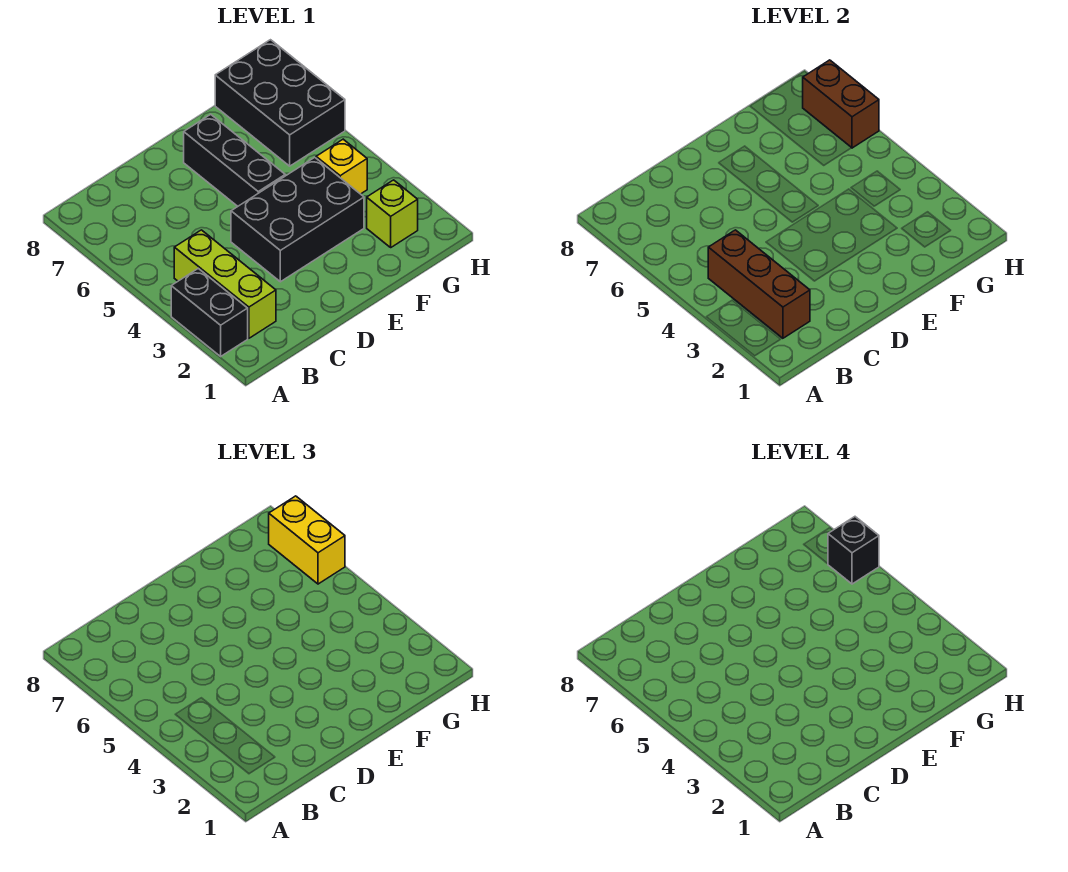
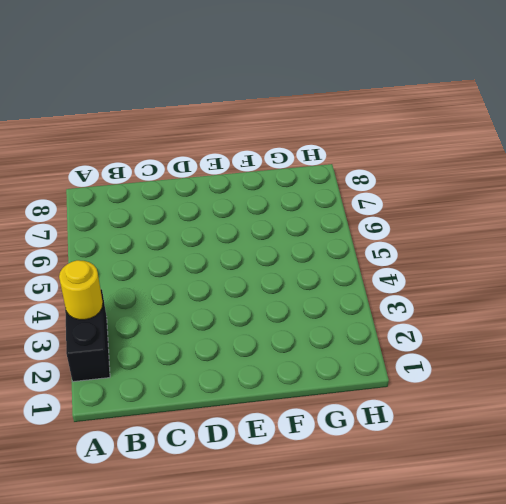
yellow 1x1 round brick [59,260,103,320] -> none
none -> lime 1x3 brick [174,230,276,338]
none -> black 2x3 brick [231,157,364,282]

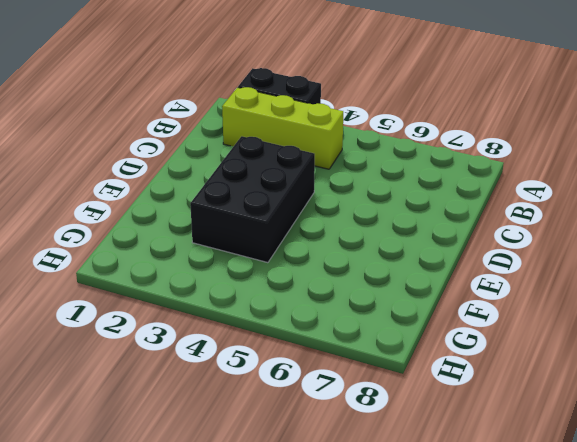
none -> black 1x3 brick [184,114,285,206]
none -> lime 1x1 brick [367,180,418,247]

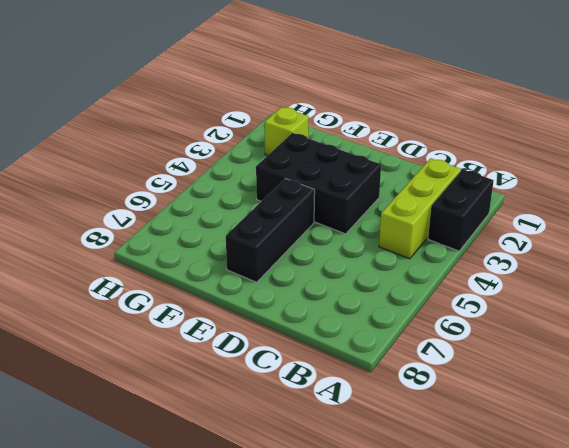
none -> yellow 1x1 brick [316,139,367,194]
none -> black 2x3 brick [215,40,345,166]

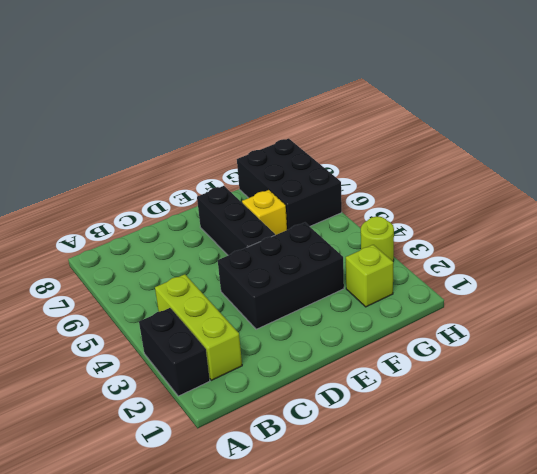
yellow 1x1 brick [242,190,287,235] -> yellow 1x1 brick moved to [316,139,367,194]
lime 1x1 round brick [361,216,394,261] -> none
none -> brown 1x3 brick [708,230,810,338]
none -> brown 1x2 brick [803,60,879,148]

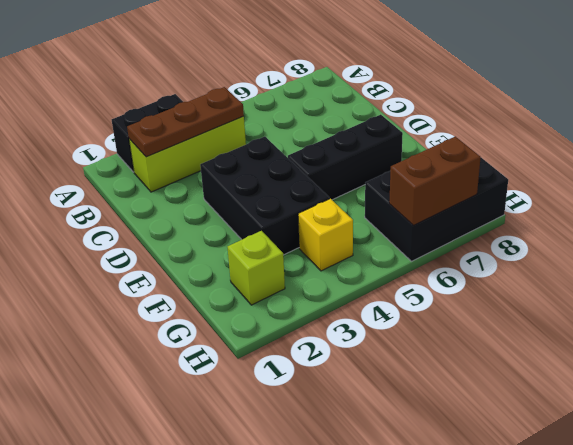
brown 1x3 plate [127,87,244,157] -> brown 1x3 brick [708,230,810,338]
none -> yellow 1x2 brick [269,496,345,584]
none -> black 1x1 brick [828,517,879,584]

